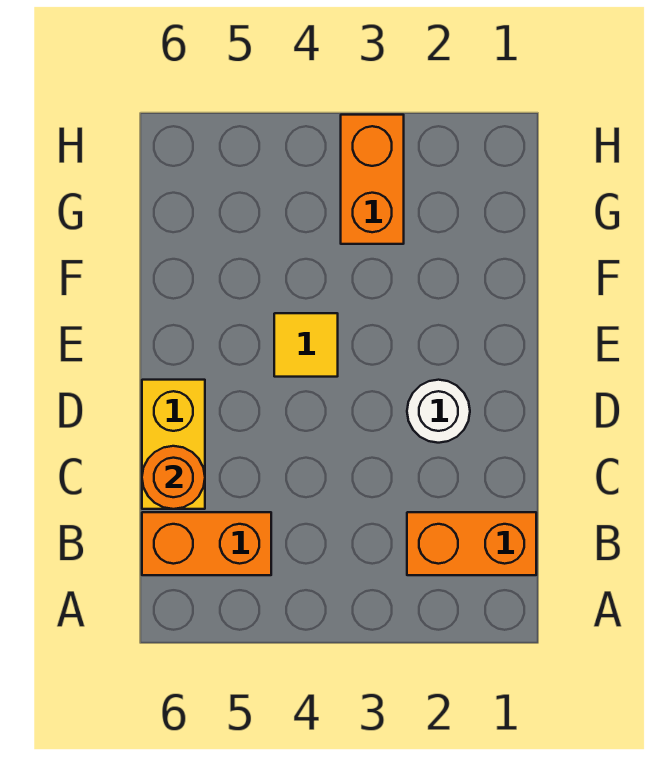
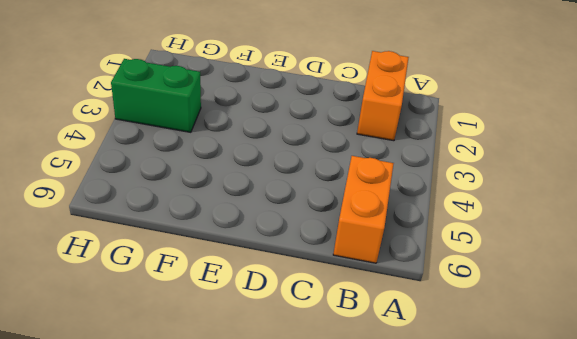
green 1x2 brick [111,59,201,132] -> orange 1x2 brick [341,115,404,244]
none -> yellow 1x2 brick [142,380,205,509]
none -> white 1x1 round brick [407,380,470,443]

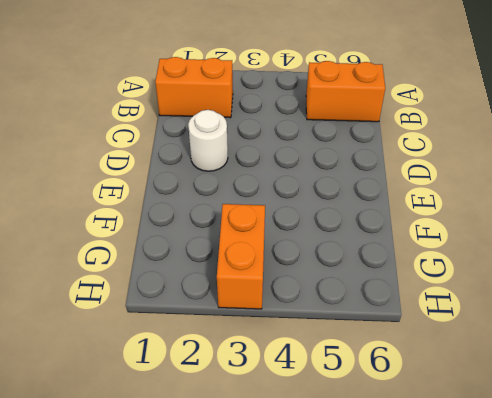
none -> yellow 1x2 brick [142,380,205,509]
none -> yellow 1x1 tile [274,313,338,377]

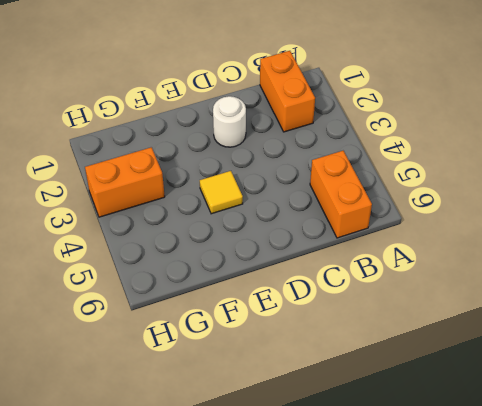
none -> yellow 1x2 brick [142,380,205,509]
none -> orange 1x1 round brick [142,446,205,509]

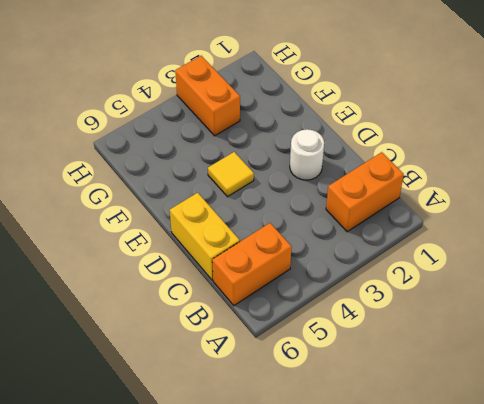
none -> orange 1x1 round brick [142,446,205,509]

